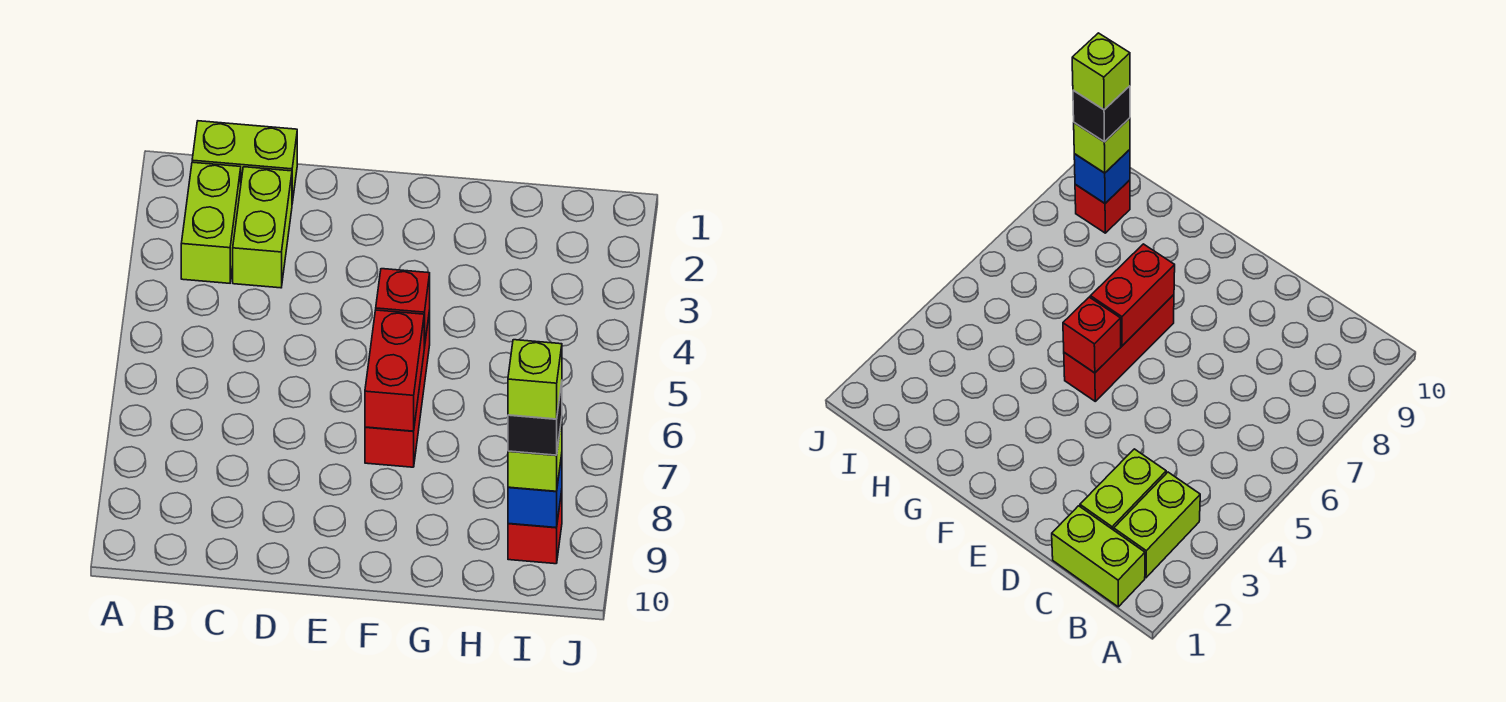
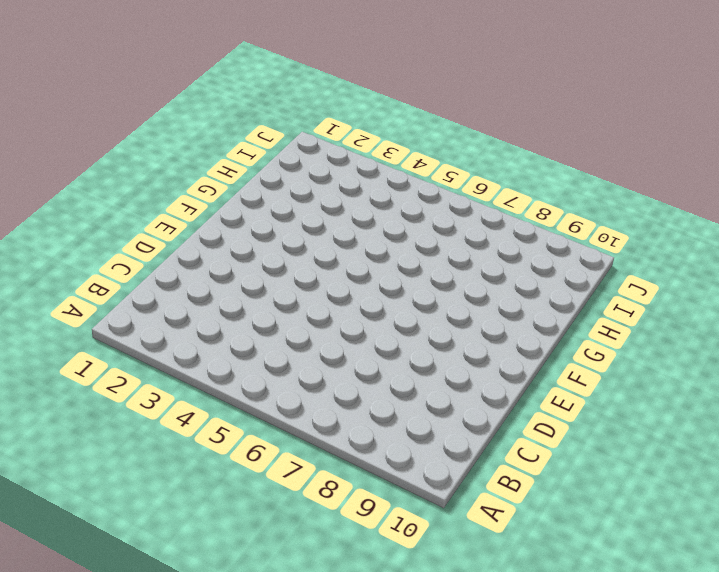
none -> lime 1x2 brick [192,121,297,203]
none -> lime 1x2 brick [181,162,241,283]

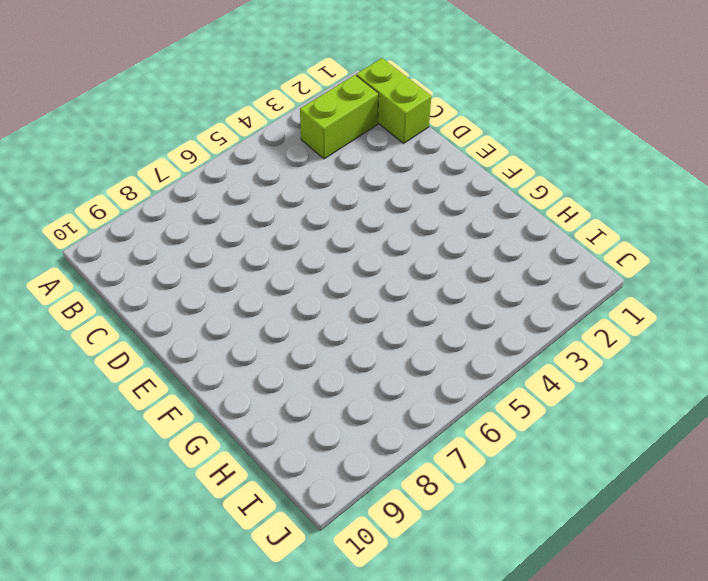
none -> lime 1x2 brick [233,167,292,288]
none -> red 1x3 brick [365,310,430,467]

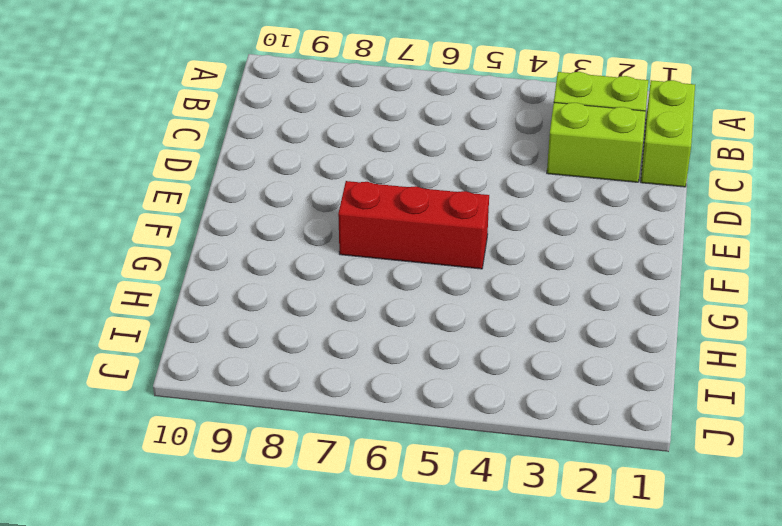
none -> red 1x1 brick [508,491,562,564]
none -> red 1x1 brick [376,269,430,348]

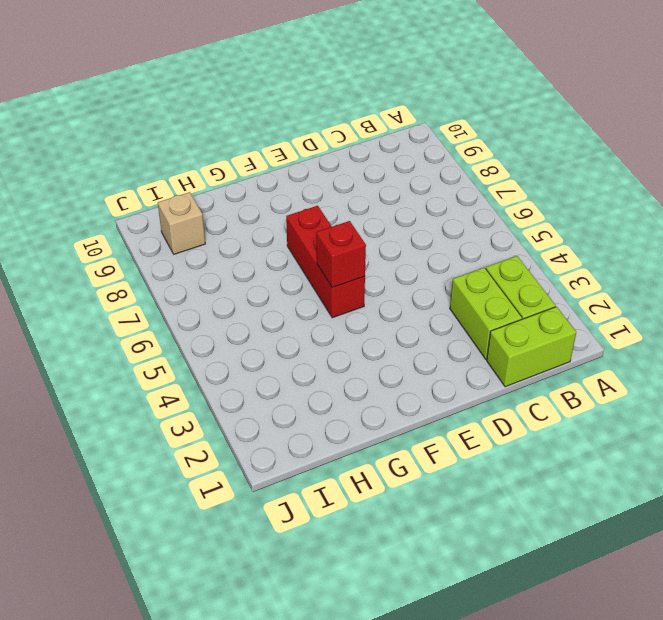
tan 1x1 brick [158,192,205,254] -> red 1x1 brick [508,491,562,564]
none -> red 1x2 brick [365,310,424,431]
none -> blue 1x1 brick [508,455,562,528]

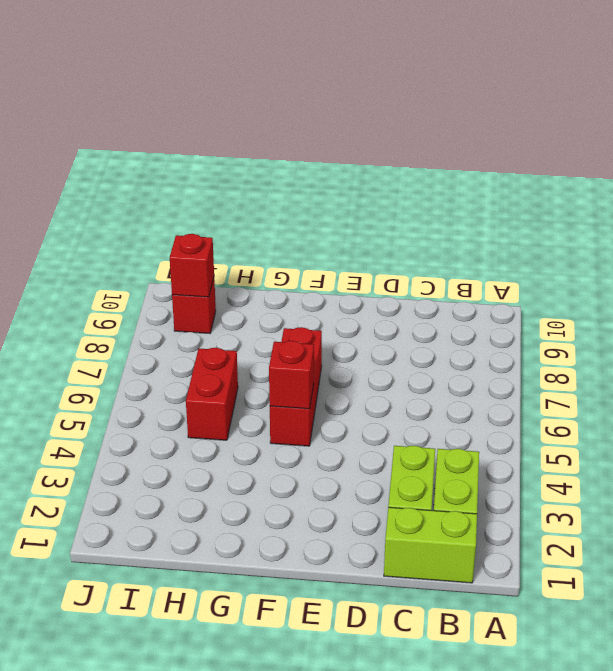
red 1x2 brick [186,348,238,440] -> red 1x2 brick moved to [365,310,424,431]
red 1x1 brick [170,234,214,297] -> blue 1x1 brick [508,455,562,528]
none -> lime 1x1 brick [508,419,562,491]
none -> black 1x1 brick [508,382,562,455]

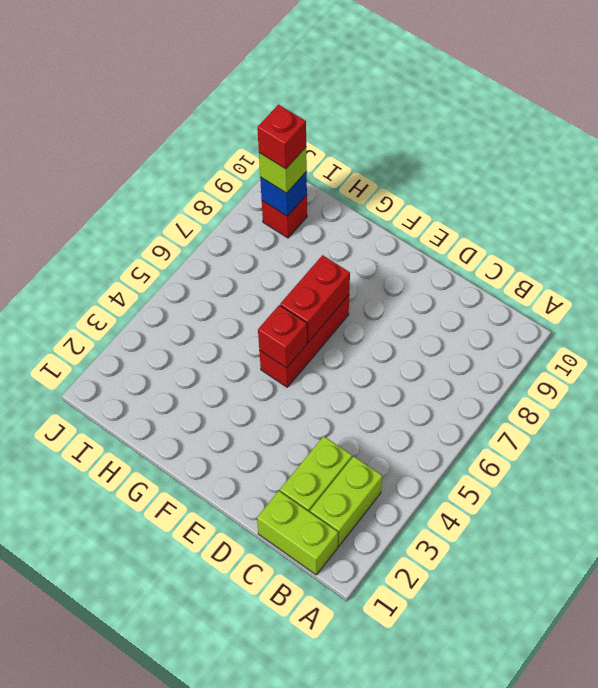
red 1x1 brick [257,105,306,169] -> black 1x1 brick [508,382,562,455]
none -> lime 1x1 brick [508,340,562,419]

